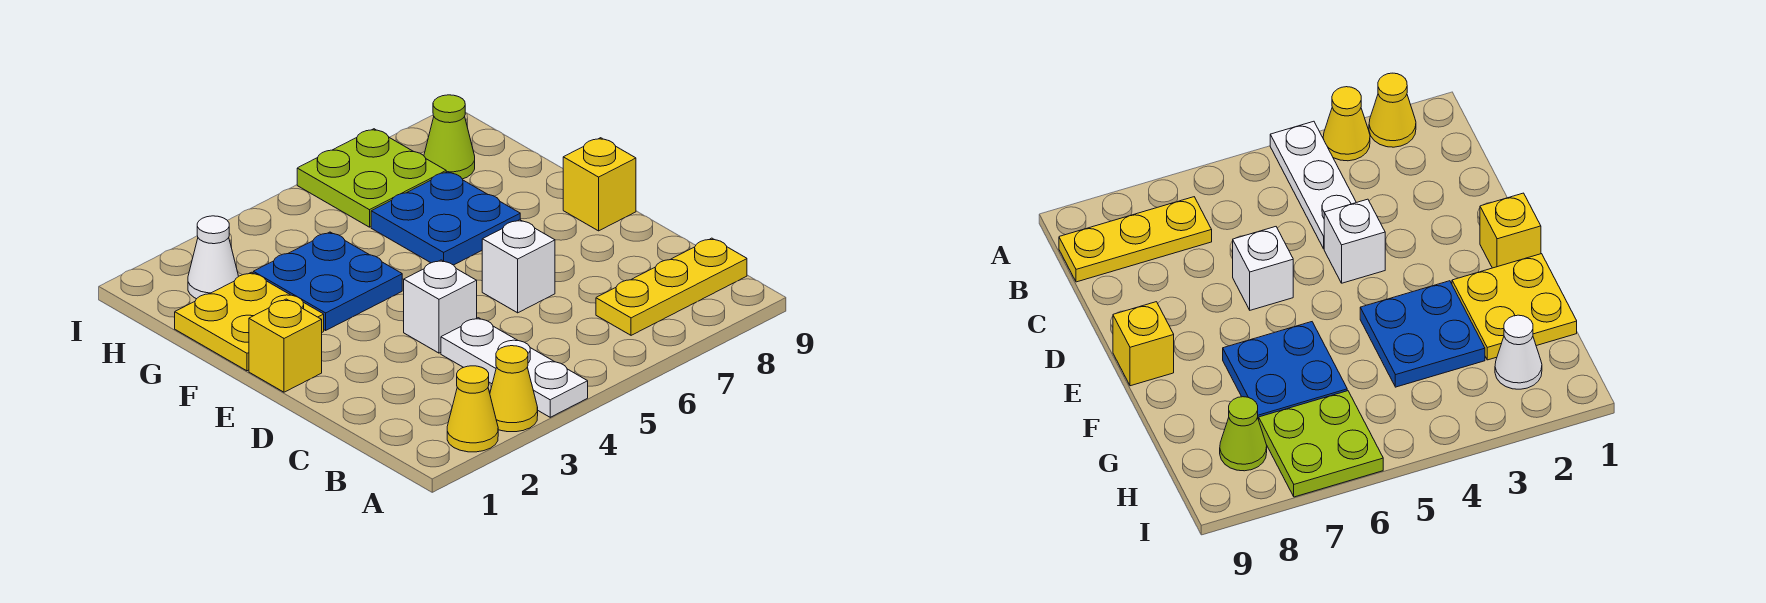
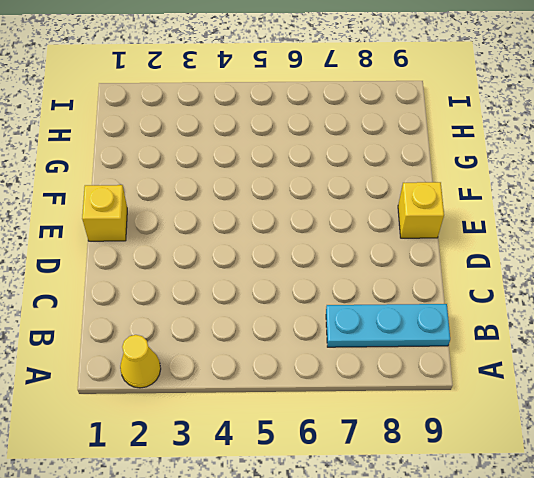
cyan 1x3 plate [326,304,450,347] -> yellow 1x3 plate [596,238,747,335]
none -> yellow 1x1 cone [490,346,538,432]
none -> white 1x3 plate [441,318,588,417]
none -> white 1x1 brick [404,260,477,353]

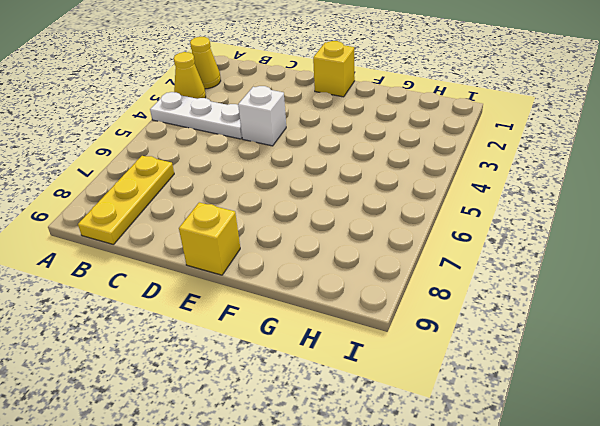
none -> white 1x1 brick [482,220,555,313]
none -> yellow 2x2 plate [175,272,324,371]
none -> blue 2x2 plate [253,232,402,330]

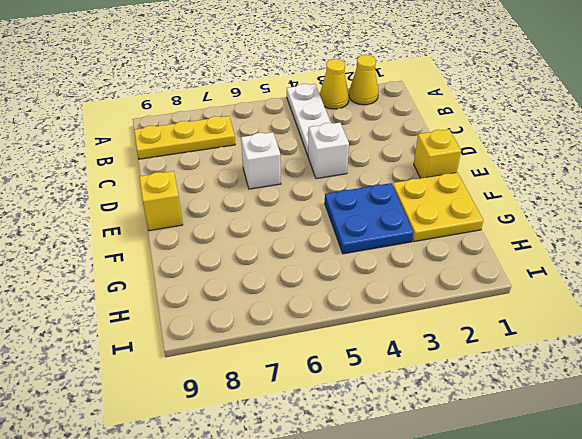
none -> blue 2x2 plate [371,172,520,265]
none -> white 1x1 cone [188,216,239,299]
none -> lime 2x2 plate [297,129,446,227]

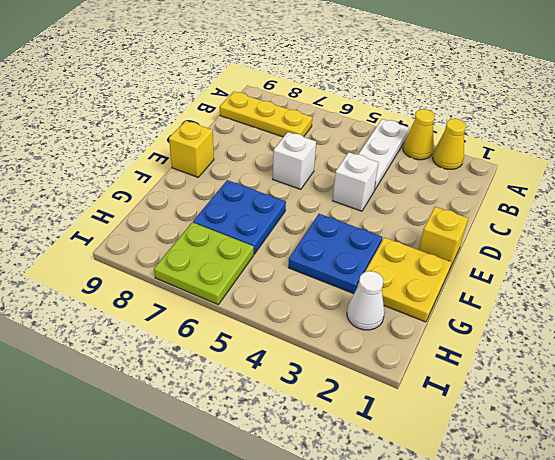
none -> lime 1x1 cone [424,95,475,179]

